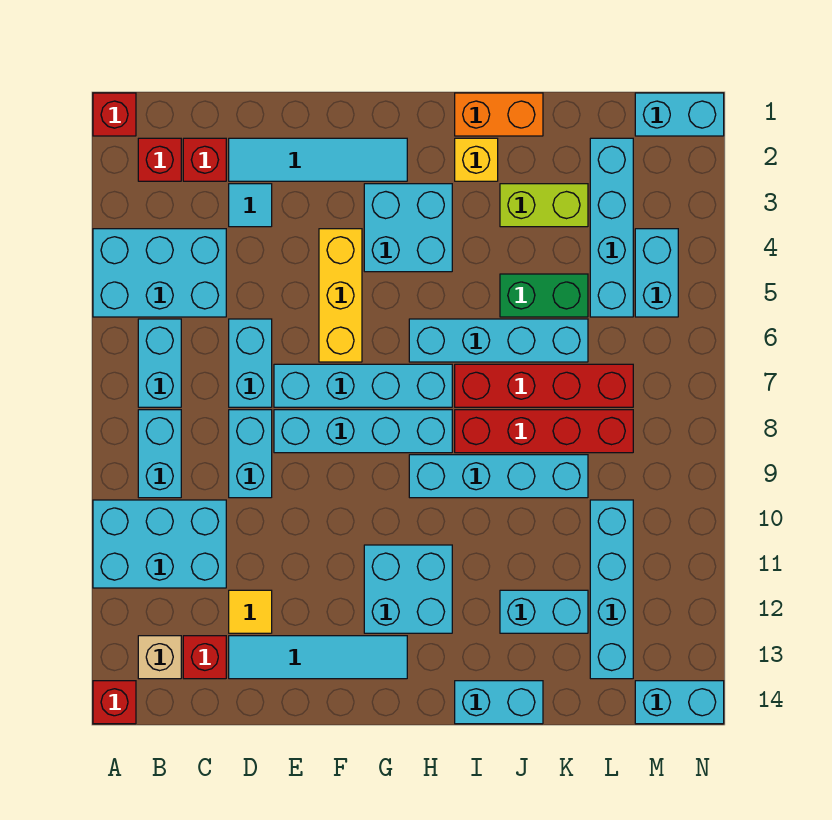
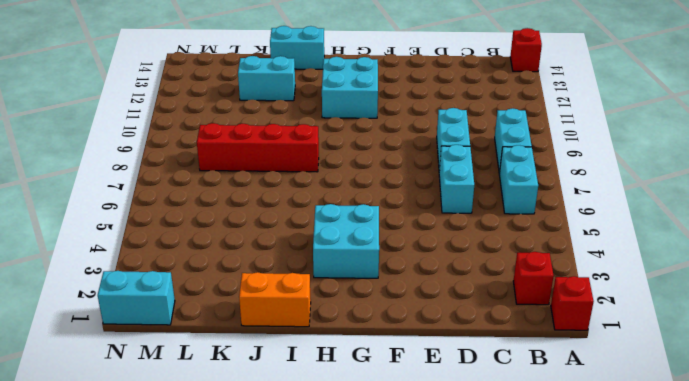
none -> cyan 2x3 brick [93,229,226,317]
none -> cyan 2x3 brick [93,500,226,588]
none -> tan 1x1 brick [138,636,181,679]
none -> red 1x1 brick [183,138,226,181]

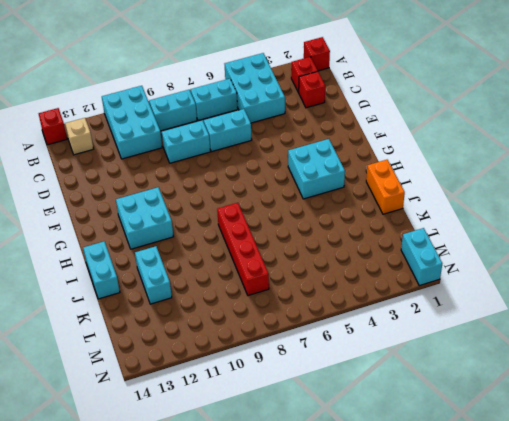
none -> red 1x1 brick [183,636,226,679]
none -> cyan 1x4 tile [229,138,407,181]
none -> cyan 1x1 tile [229,184,272,227]
none -> yellow 1x1 tile [229,590,272,633]

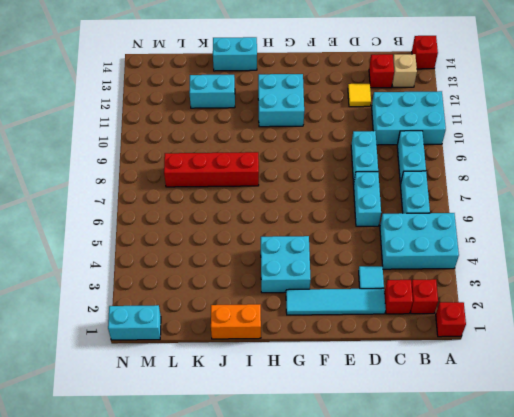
none -> cyan 1x4 tile [229,636,407,679]
none -> cyan 1x4 brick [274,364,452,407]
none -> cyan 1x4 brick [274,410,452,453]
none -> yellow 1x3 brick [319,229,362,362]

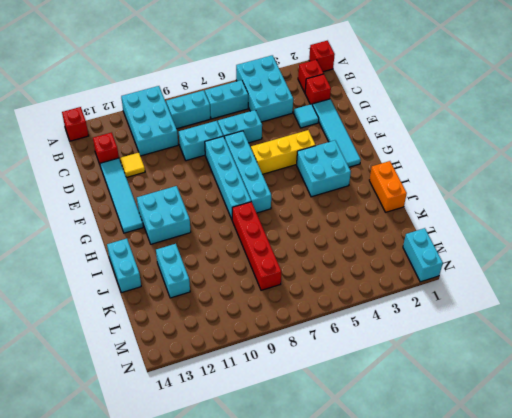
none -> tan 1x1 brick [138,636,181,679]
none -> cyan 1x4 brick [409,319,588,362]
none -> cyan 1x4 brick [409,455,588,498]
none -> yellow 1x1 brick [455,138,498,181]

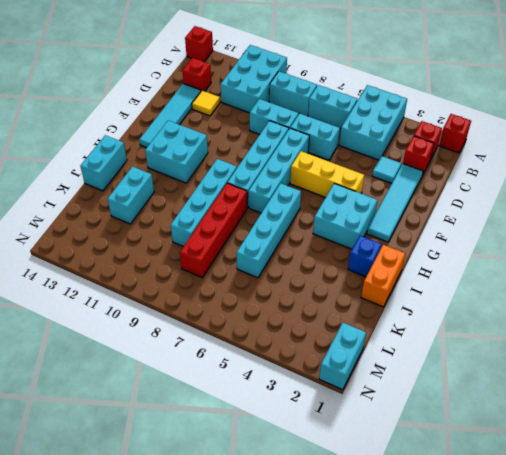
blue 1x1 brick [348,236,382,277] -> yellow 1x1 brick [455,138,498,181]
none -> tan 1x1 brick [138,636,181,679]
none -> red 1x4 brick [455,364,633,407]
none -> lime 1x2 brick [500,184,588,227]
none -> green 1x2 brick [500,274,588,317]

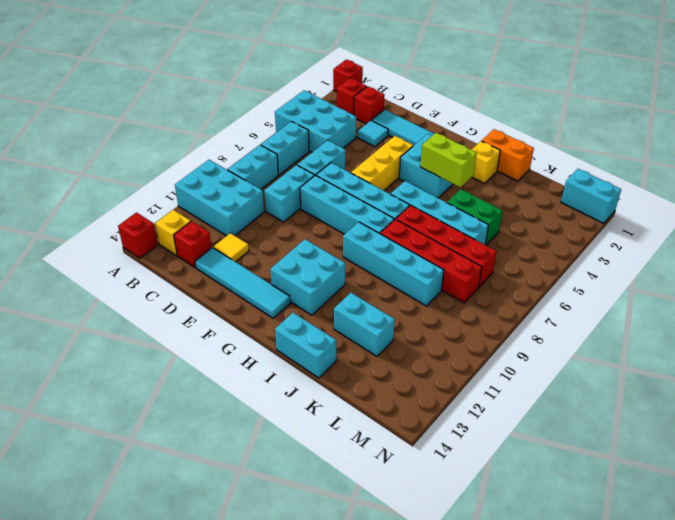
yellow 1x1 brick [155,210,191,255] -> tan 1x1 brick [138,636,181,679]
lime 1x2 brick [420,133,477,187] -> lime 1x2 brick moved to [500,184,588,227]
none -> cyan 1x4 brick [590,138,633,317]
none -> cyan 1x4 brick [590,500,633,679]
none -> cyan 1x2 brick [635,229,678,317]
none -> cyan 1x2 brick [635,681,724,724]

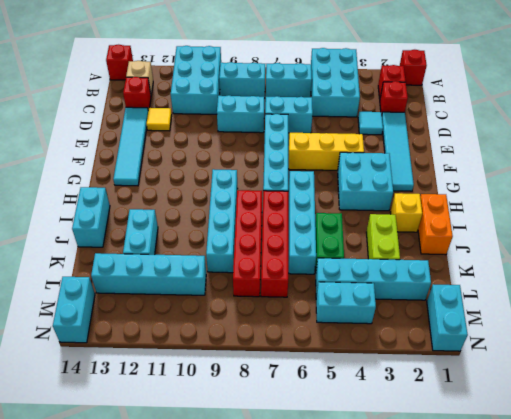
none -> cyan 1x4 brick [274,410,452,453]
none -> cyan 2x2 brick [364,545,452,633]

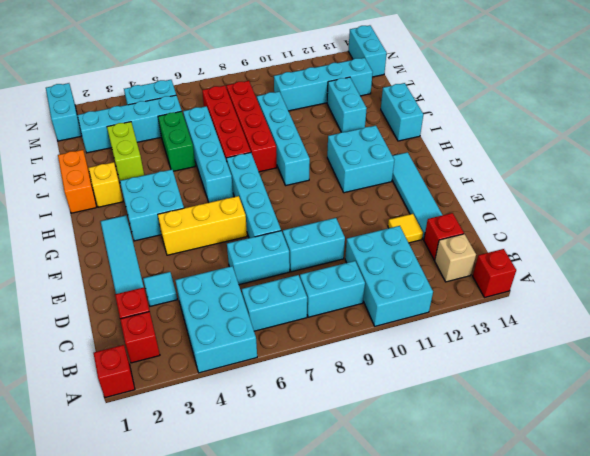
none -> cyan 1x4 brick [274,410,452,453]

